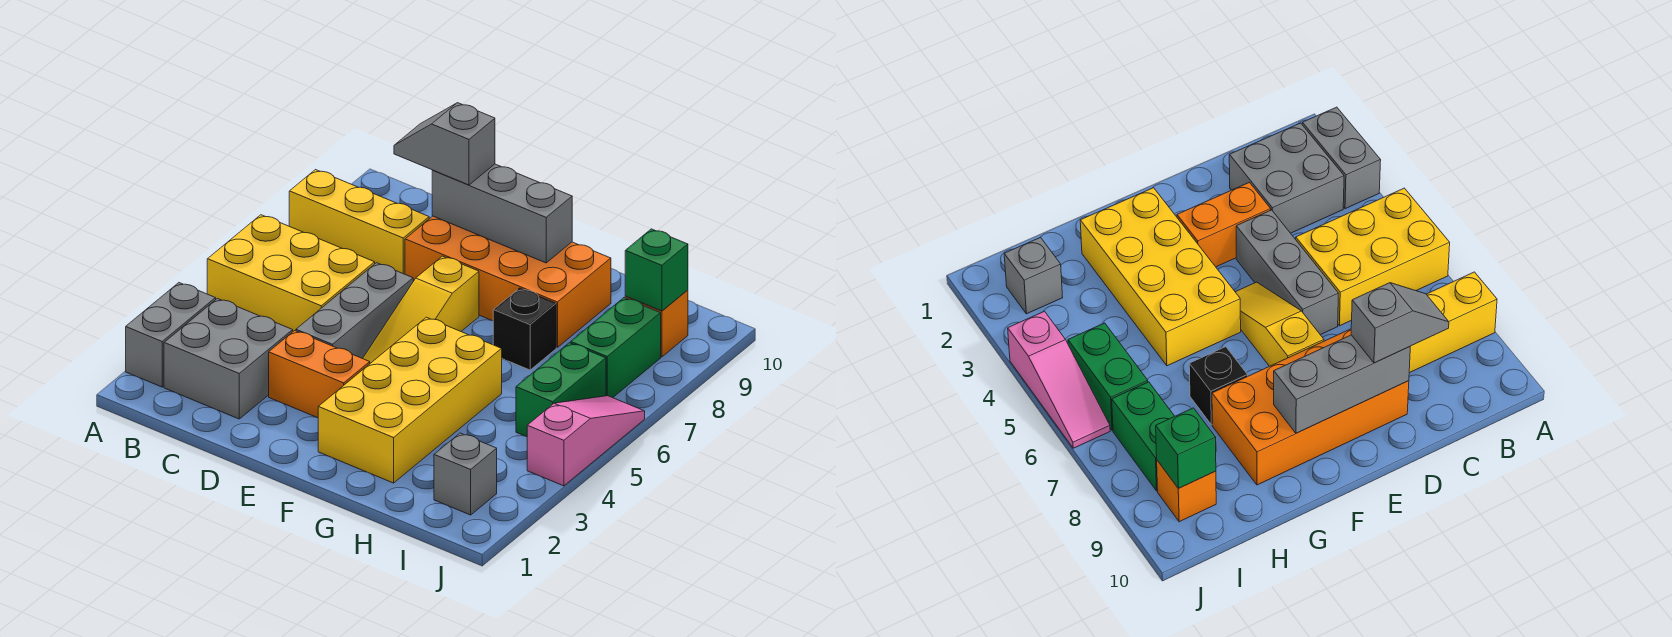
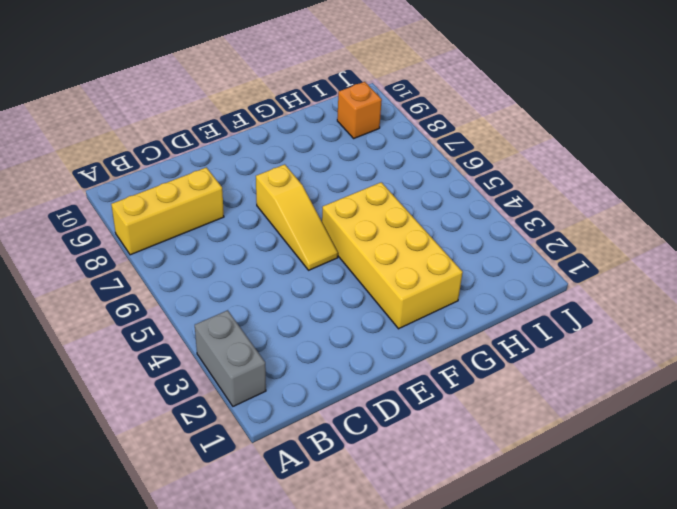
none -> yellow 2x3 brick [207,215,375,331]
none -> grey 2x2 brick [164,299,293,419]
none -> orange 1x2 brick [269,331,370,418]

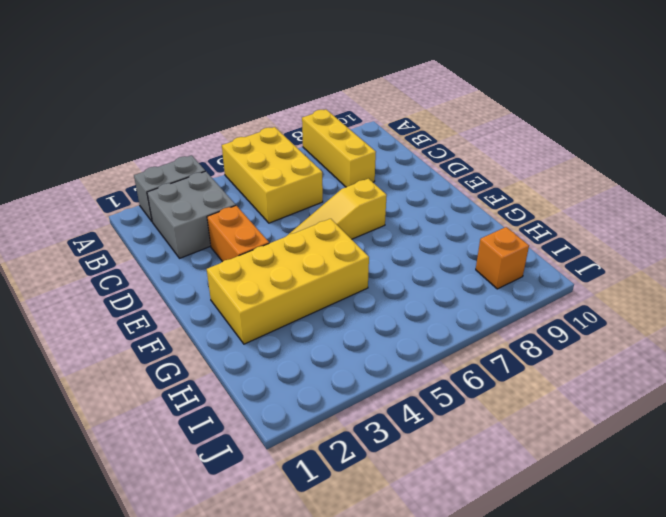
none -> grey 1x3 brick [296,263,413,358]
none -> orange 2x4 brick [405,216,611,348]
none -> black 1x1 brick [493,288,556,370]

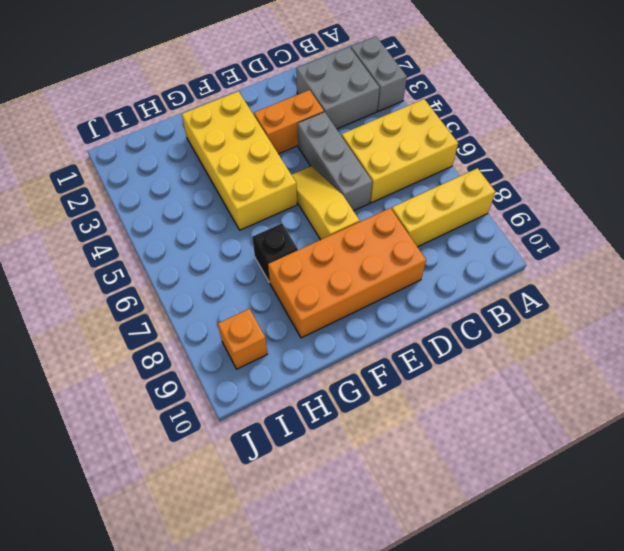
none -> grey 1x1 brick [434,433,497,515]
none -> green 1x2 brick [516,343,606,437]
none -> green 1x2 brick [571,298,661,398]

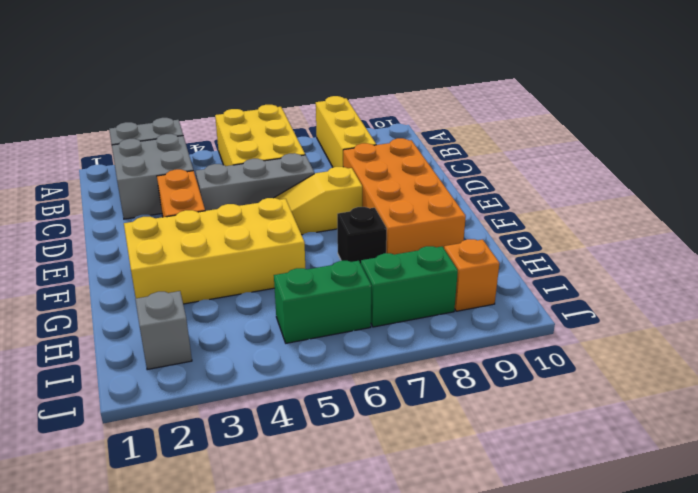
none -> pink 1x3 slope [527,396,645,486]
none -> grey 1x3 brick [432,164,572,263]
none -> green 1x1 brick [625,229,688,311]

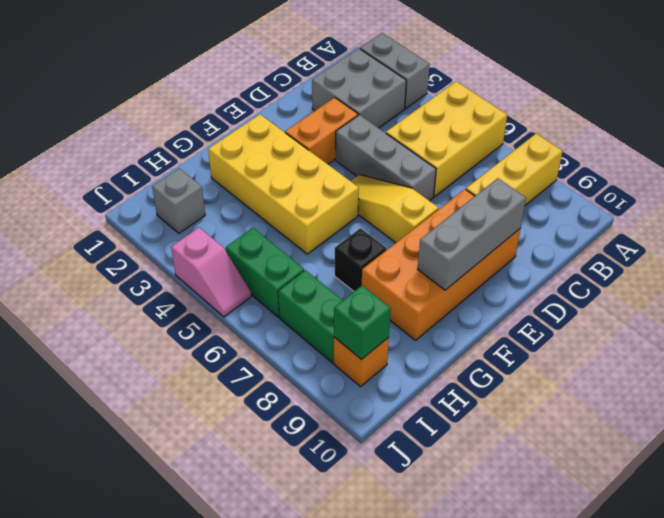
pink 1x2 slope [171,228,251,317] -> pink 1x3 slope [527,396,645,486]
none -> grey 1x2 slope [394,103,495,185]

